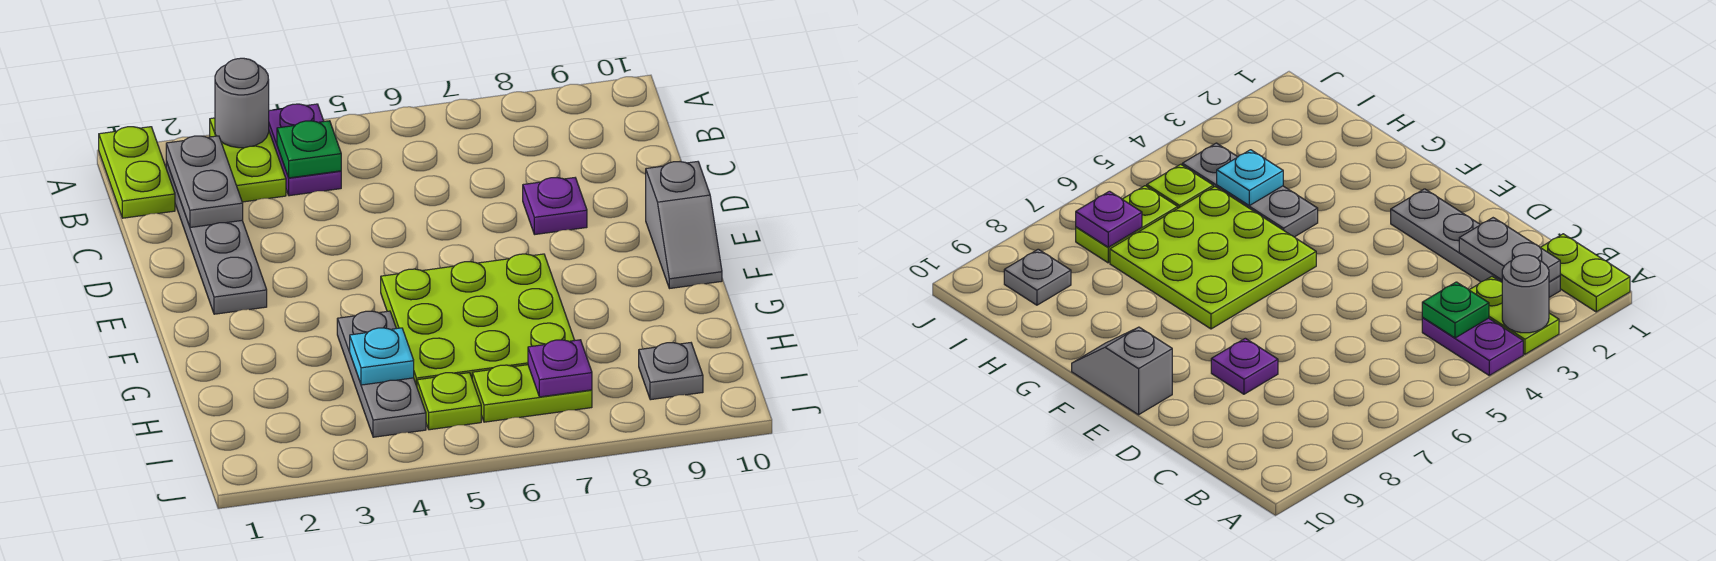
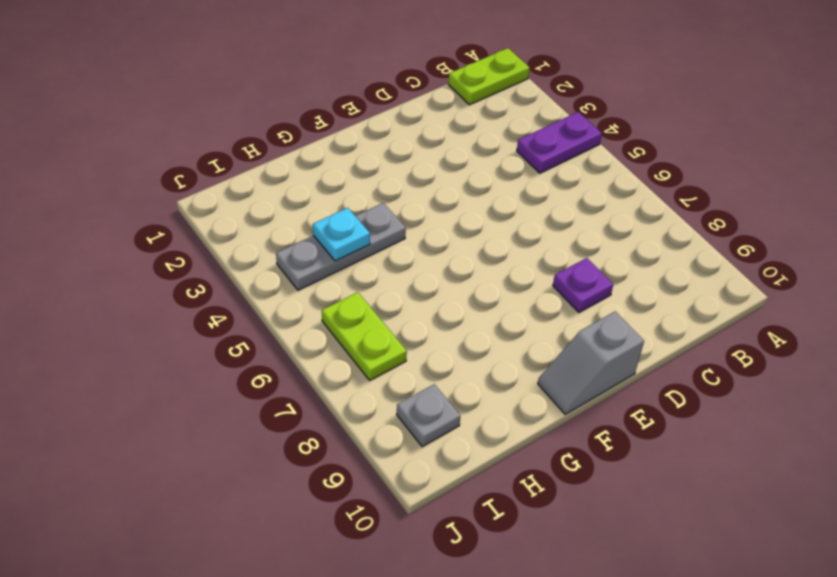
none -> lime 1x2 plate [210,118,286,202]
none -> grey 1x4 plate [166,162,267,314]
none -> lime 3x3 plate [381,254,575,386]

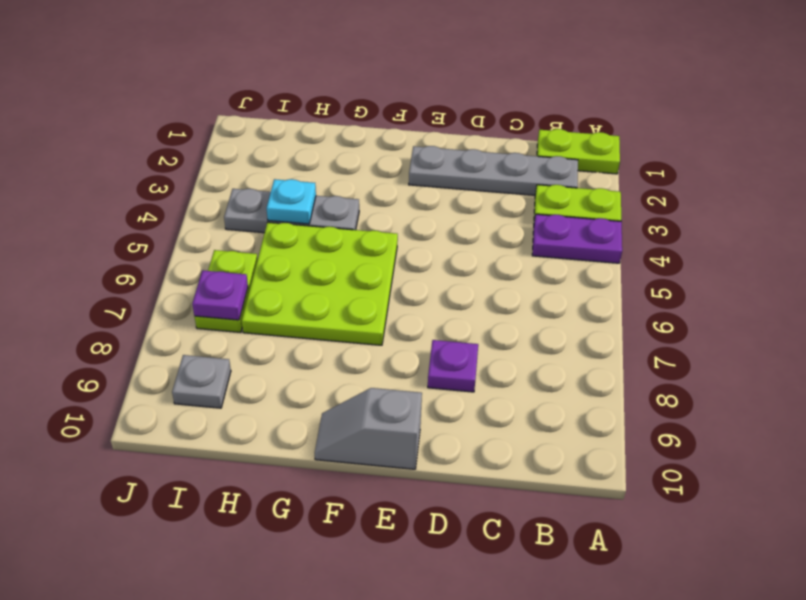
none -> lime 1x1 plate [417,373,481,430]
none -> grey 1x1 round brick [215,58,269,148]
none -> grey 1x2 plate [166,136,243,227]

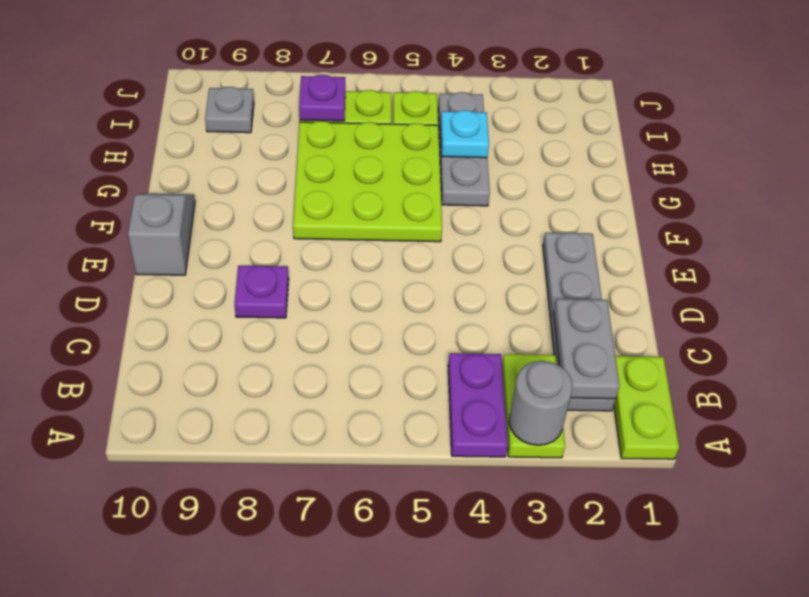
none -> green 1x1 plate [277,121,341,178]

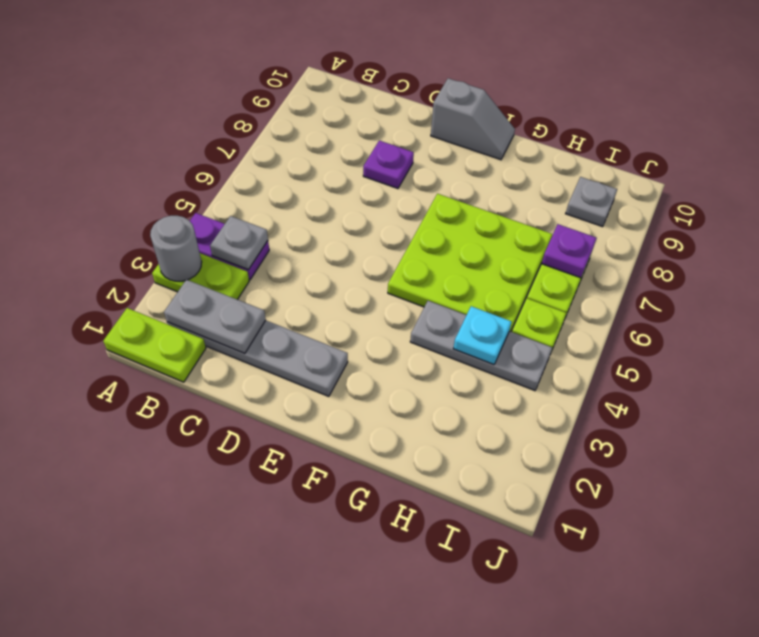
grey 1x1 plate [210,216,268,270] -> green 1x1 plate [277,121,341,178]

